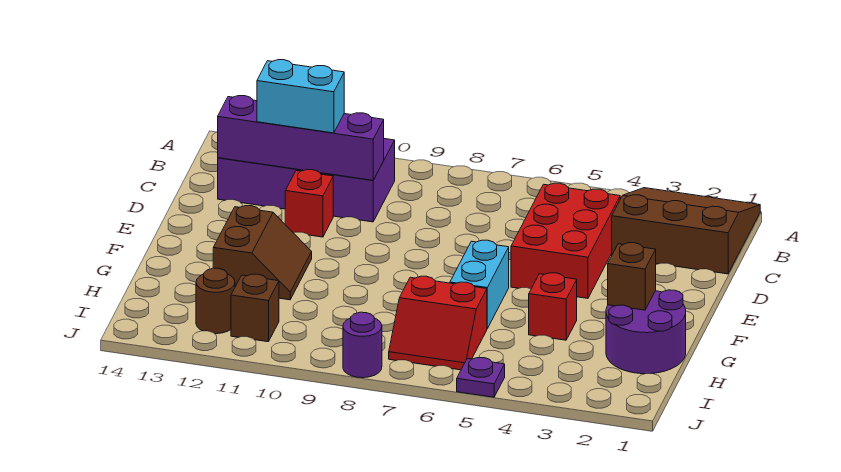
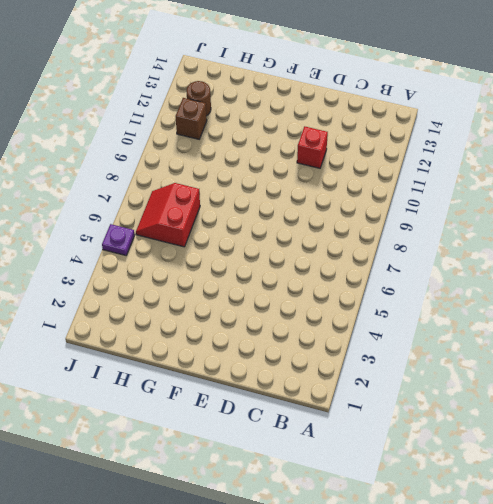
none -> brown 3x3 slope [612,188,760,274]
none -> purple 2x4 brick [218,139,395,222]
none -> red 2x3 brick [511,183,620,298]

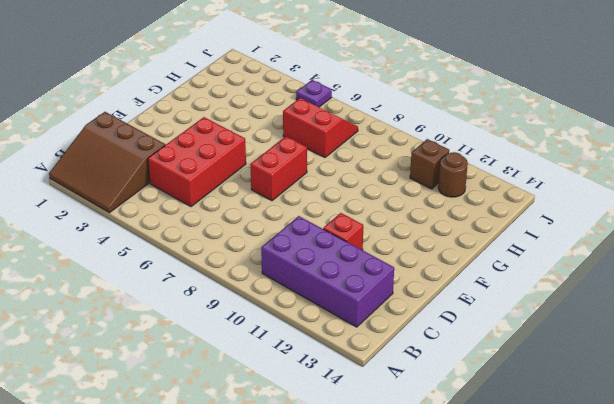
red 1x2 brick [250,136,307,201] -> none
none -> cyan 1x2 brick [450,240,509,328]
none -> brown 2x2 slope [213,206,312,300]
none -> purple 2x2 round brick [606,290,686,374]

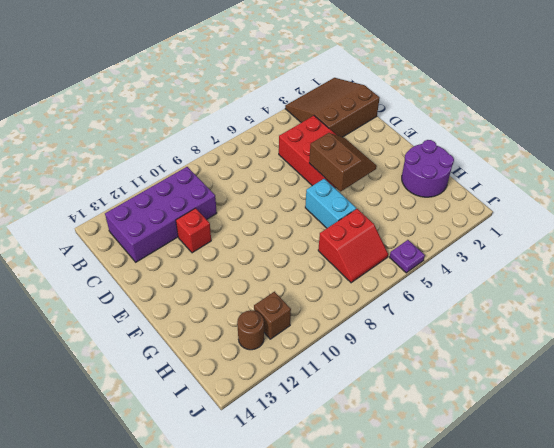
brown 2x2 slope [309,133,377,191] -> brown 2x2 slope moved to [213,206,312,300]
none -> red 1x1 brick [529,273,577,340]
none -> purple 1x1 round brick [343,312,382,378]
none -> purple 1x4 brick [218,96,384,180]

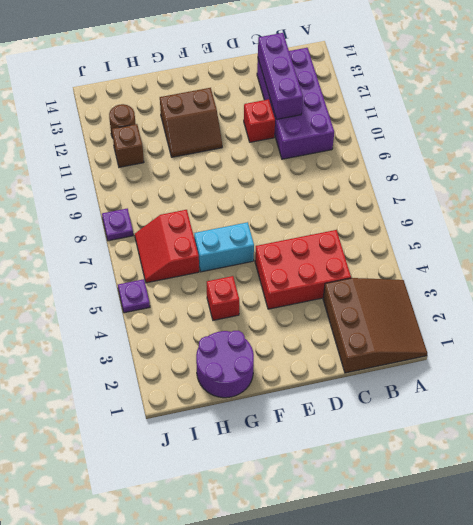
purple 1x3 brick [258,33,303,120] -> purple 1x4 brick [218,96,384,180]
purple 1x1 plate [102,209,133,241] -> purple 1x1 round brick [343,312,382,378]
none -> brown 1x1 brick [608,243,656,310]
none -> cyan 1x2 brick [257,60,344,133]

